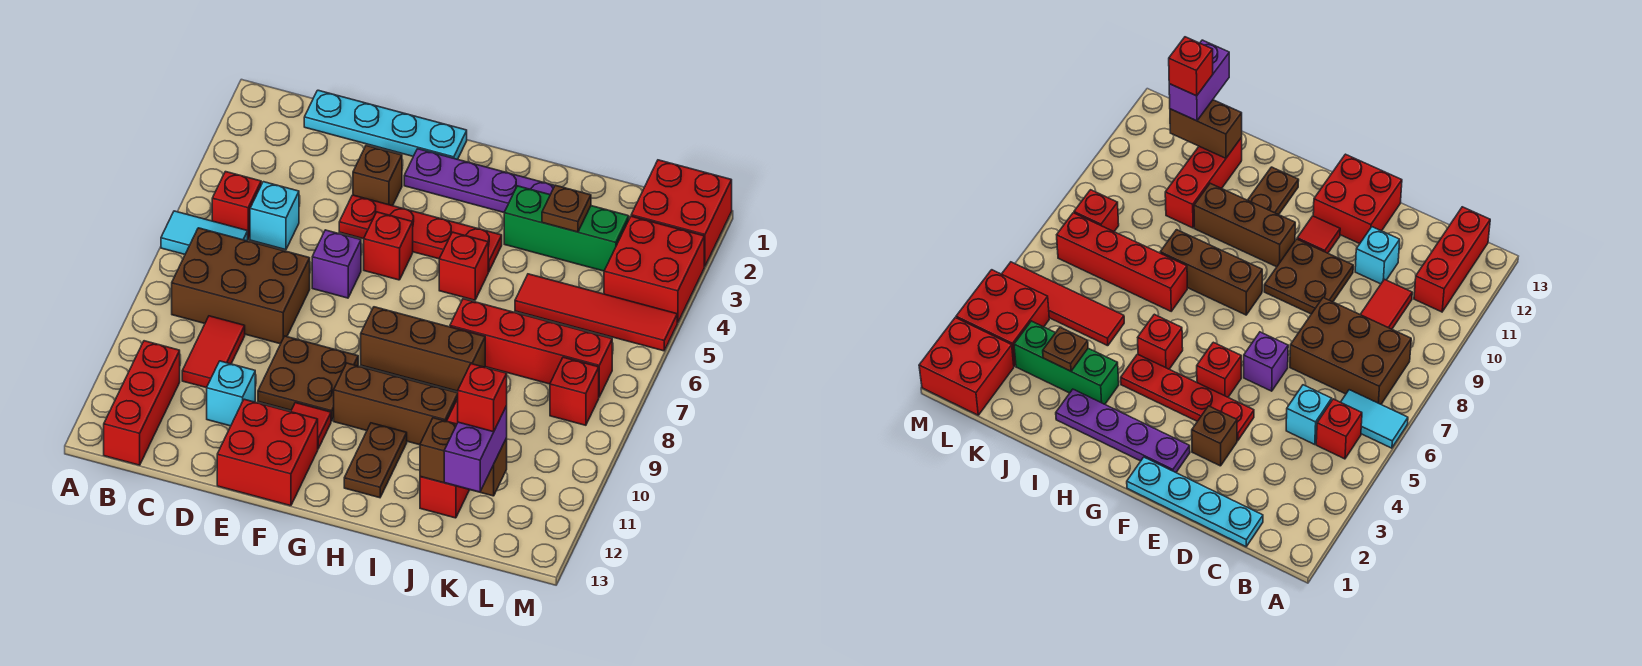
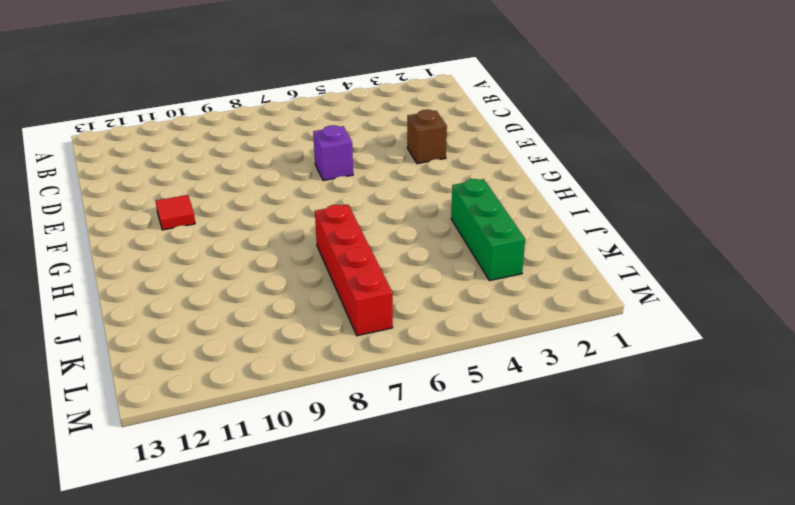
none -> cyan 1x2 tile [161,211,248,254]
none -> red 1x1 brick [212,172,261,239]
none -> brown 2x3 brick [172,228,310,344]
none -> red 1x3 brick [104,341,180,465]

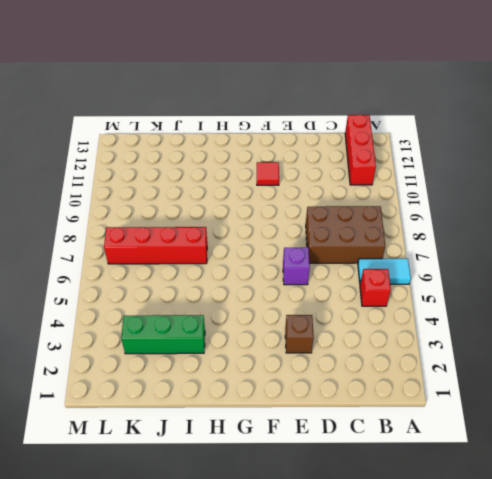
none -> cyan 1x4 plate [304,90,467,159]
none -> cyan 1x1 brick [250,182,299,250]
none -> red 1x2 tile [182,316,245,388]
none -> cyan 1x1 brick [207,361,255,426]

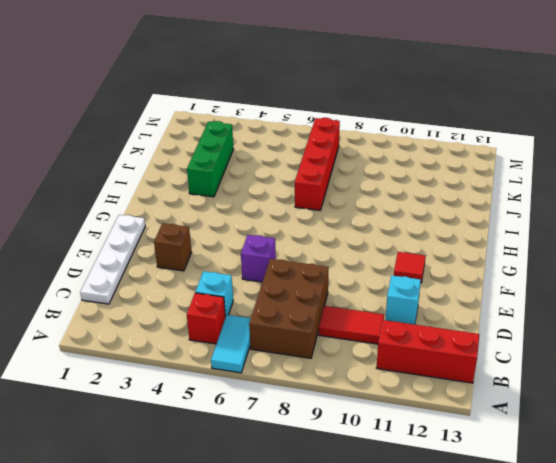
white 1x4 plate [80,215,145,304] -> cyan 1x4 plate [304,90,467,159]
none -> red 1x4 plate [339,195,502,272]
none -> brown 2x2 plate [258,336,358,421]
none -> red 2x2 brick [217,399,318,506]
none -> purple 1x4 plate [404,149,555,212]

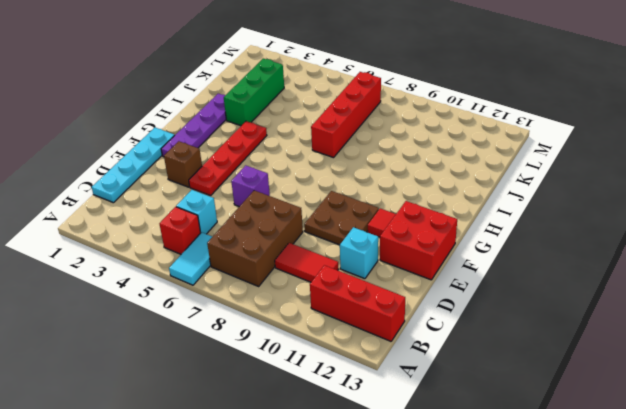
none -> red 1x1 brick [364,212,413,280]
none -> brown 1x3 brick [361,307,485,391]
none -> brown 1x3 brick [334,363,458,445]
none -> red 1x1 brick [439,232,488,300]

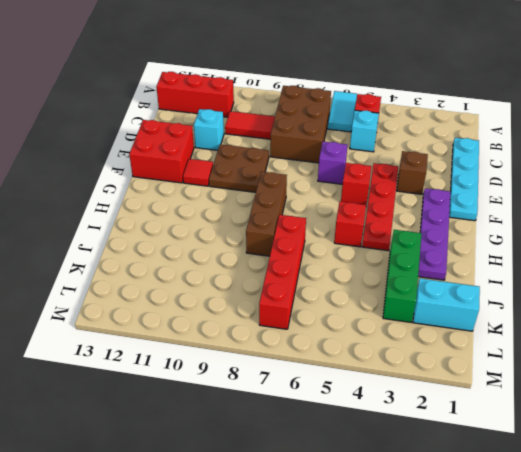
cyan 1x2 brick [413,278,480,331] -> none
none -> brown 1x3 brick [334,363,458,445]
none -> brown 1x2 plate [344,423,407,498]
none -> red 1x4 tile [515,274,677,351]
none -> red 1x3 brick [420,399,469,518]

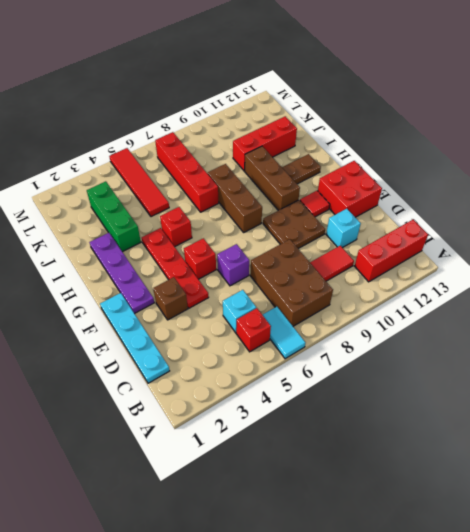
none -> red 2x2 brick [631,160,732,266]
none -> red 2x2 brick [604,216,704,323]
none -> red 1x1 brick [550,357,599,425]
none -> brown 1x1 plate [542,185,591,232]

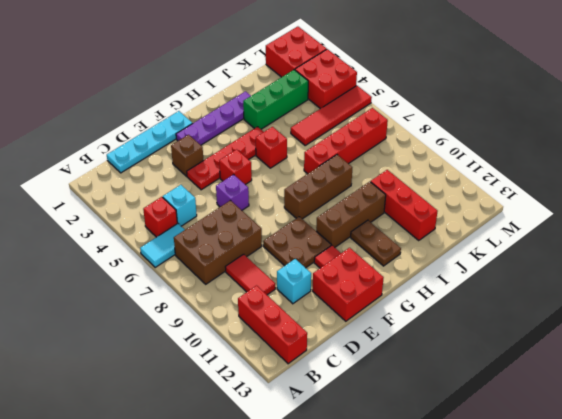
none -> red 1x1 brick [550,357,599,425]
none -> brown 1x1 plate [542,185,591,232]
none -> brown 1x2 brick [420,418,507,496]
none -> purple 1x2 brick [444,406,507,492]

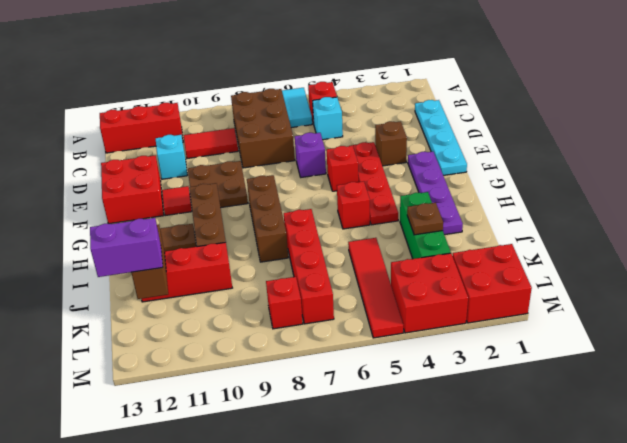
none -> red 1x1 brick [458,364,507,432]

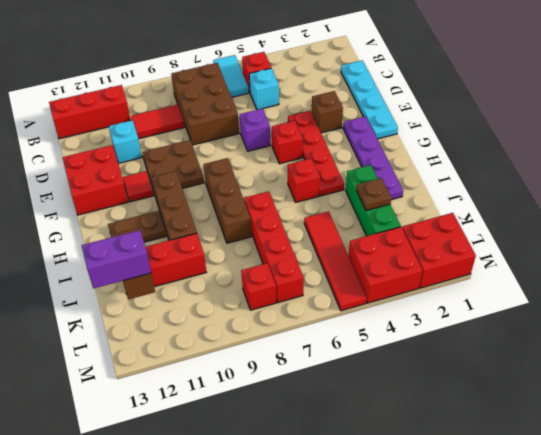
none -> red 1x1 brick [458,364,507,432]

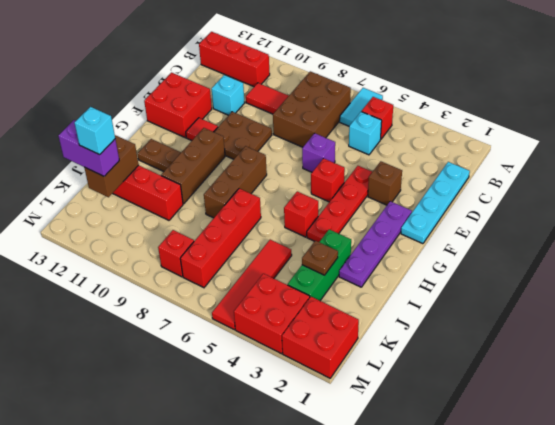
cyan 1x1 brick [75,107,115,155] -> red 1x1 brick [458,364,507,432]

